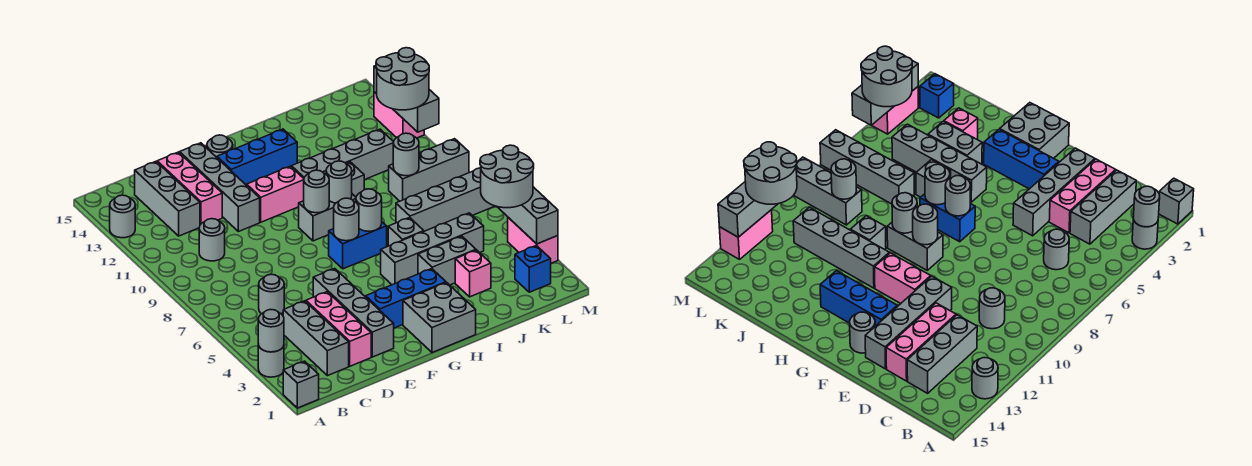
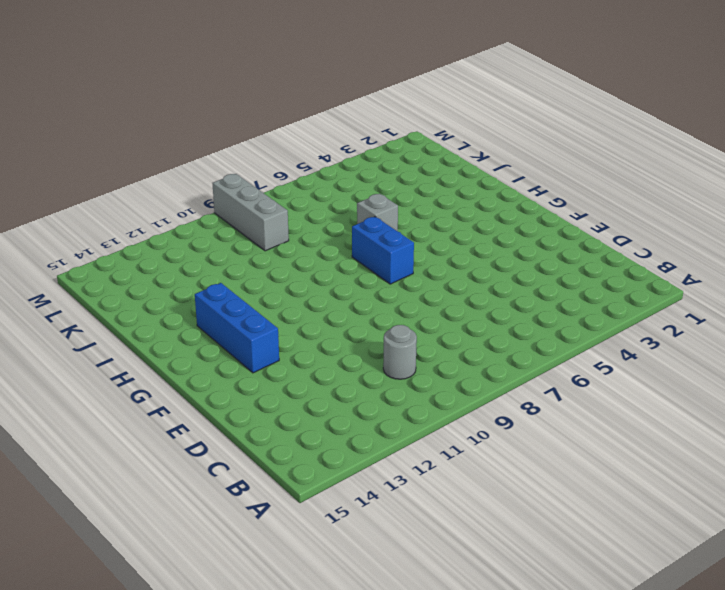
none -> grey 1x1 brick [283,361,319,408]
none -> grey 1x1 round brick [258,344,284,377]
none -> grey 1x1 round brick [110,195,135,238]
none -> grey 1x3 brick [283,301,349,376]

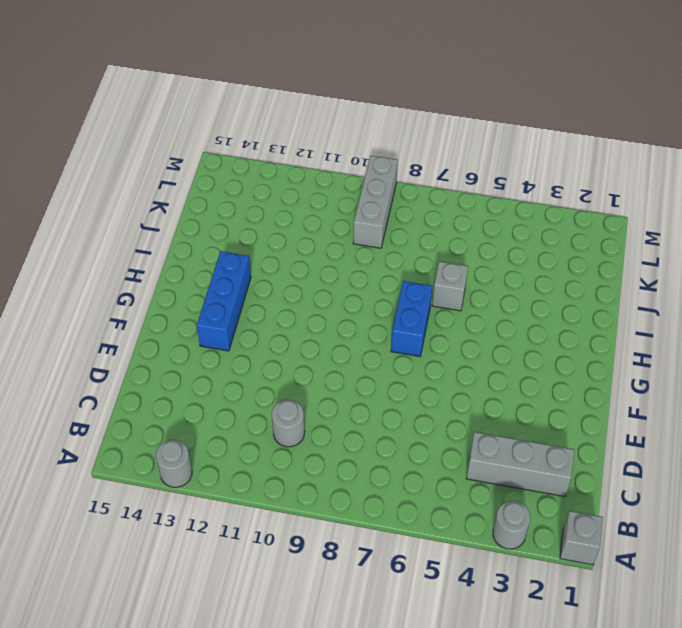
none -> grey 1x1 round brick [259,274,284,314]
none -> grey 1x3 brick [135,162,200,236]
none -> pink 1x3 brick [306,292,371,366]
none -> pink 1x3 brick [157,152,222,225]

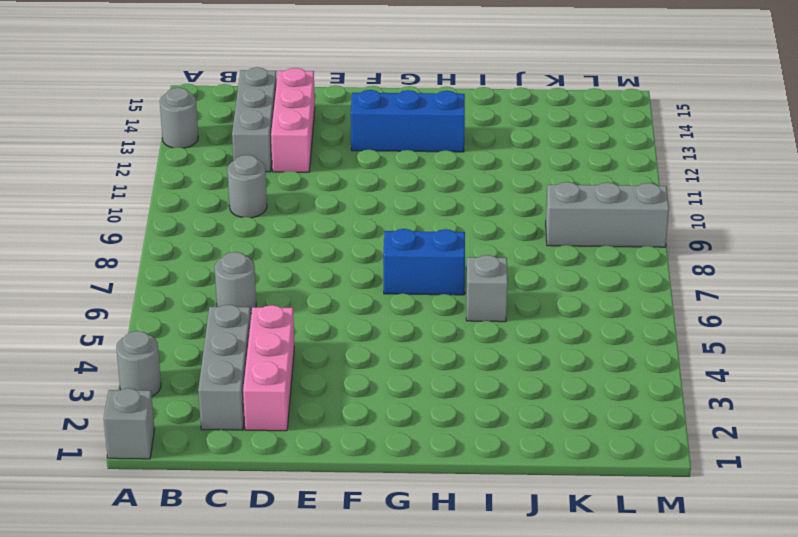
none -> grey 1x4 brick [313,268,394,357]
none -> grey 1x4 brick [180,143,260,232]
none -> blue 1x3 brick [366,269,446,328]
none -> pink 1x2 brick [247,166,304,222]

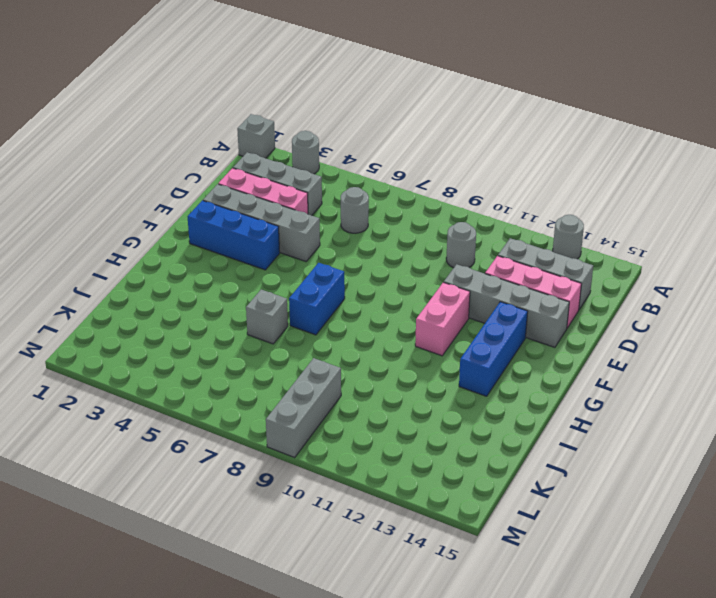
blue 1x3 brick [187,200,280,270] -> blue 1x3 brick turned to [366,269,446,328]
none -> grey 1x1 round brick [207,135,233,157]
none -> grey 2x2 brick [403,283,476,353]
none -> grey 1x2 brick [299,194,356,241]
none -> grey 1x4 brick [381,213,484,285]

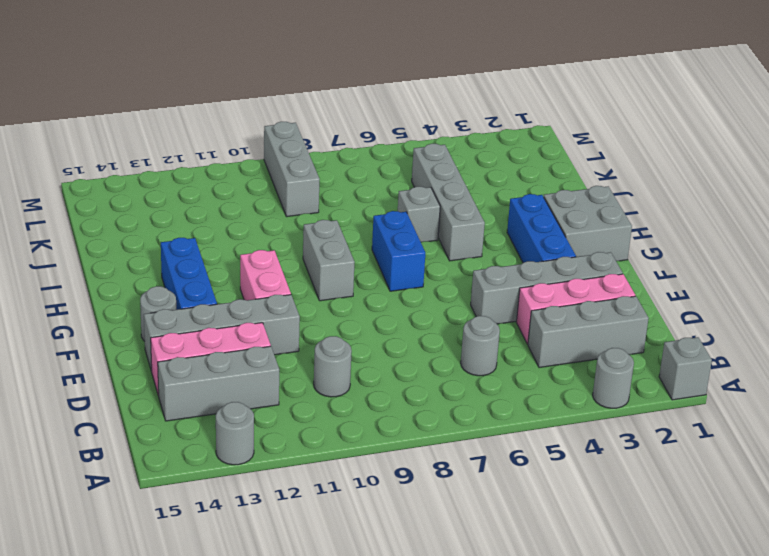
none -> grey 1x4 brick [292,129,394,180]
none -> grey 1x2 brick [418,236,476,285]
none -> grey 1x1 brick [346,162,364,197]
none -> pink 1x1 brick [455,250,491,297]

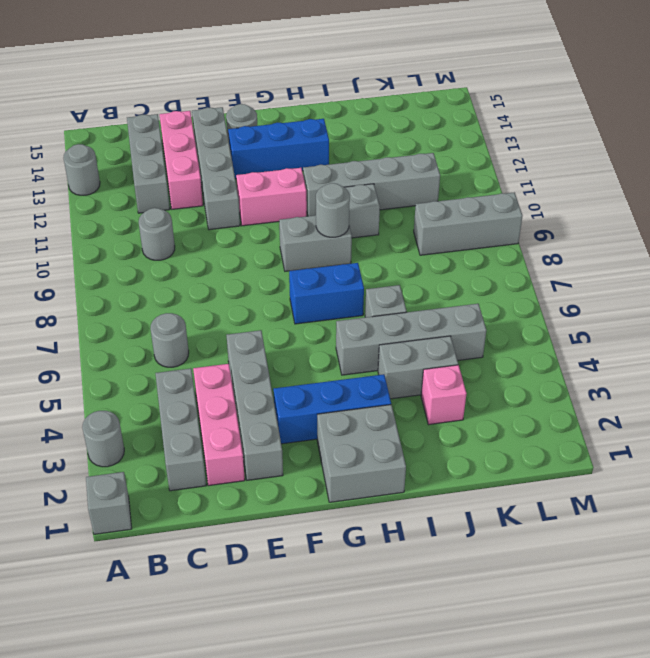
none -> grey 1x4 brick [396,168,494,231]
none -> blue 1x1 brick [515,245,551,292]
none -> pink 1x2 brick [508,218,558,263]
none -> pink 1x2 brick [374,92,424,138]

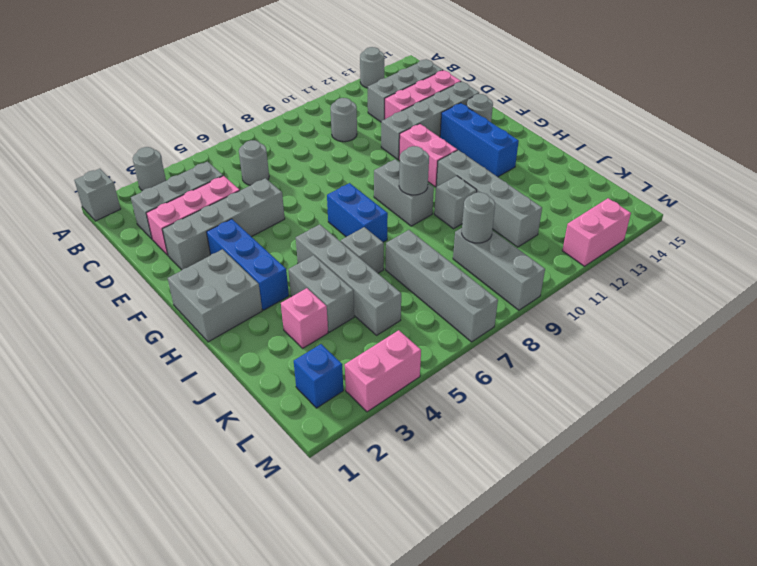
none -> grey 1x1 round brick [258,310,284,352]
none -> grey 1x1 round brick [334,198,359,241]
none -> grey 1x1 round brick [304,170,329,213]
none -> grey 1x1 round brick [356,189,382,231]

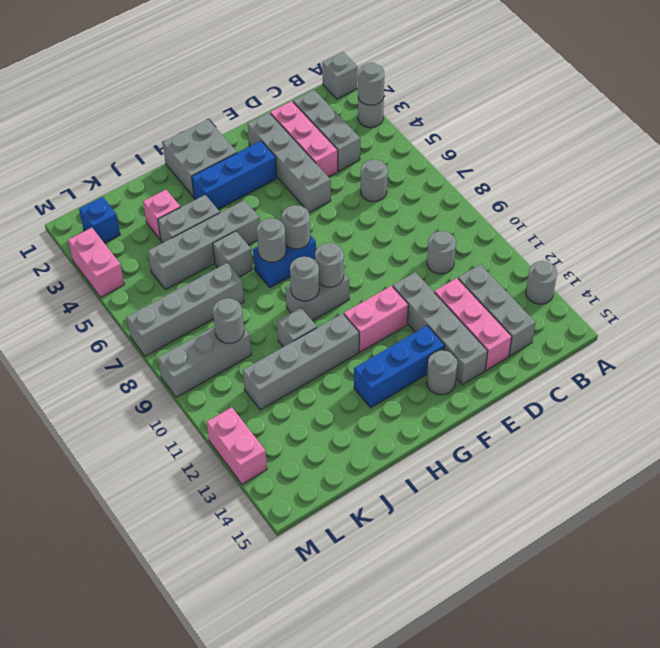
none -> grey 1x3 brick [498,187,558,244]
none -> grey 1x3 brick [374,66,439,132]
none -> grey 2x2 round brick [480,145,534,208]
none -> grey 2x2 round brick [376,48,429,110]

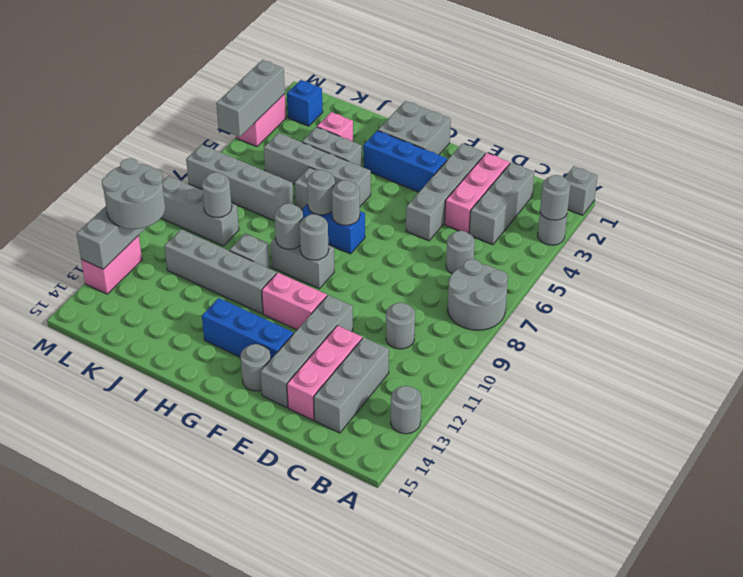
grey 2x2 round brick [448,259,508,330] -> grey 2x2 round brick moved to [480,145,534,208]

